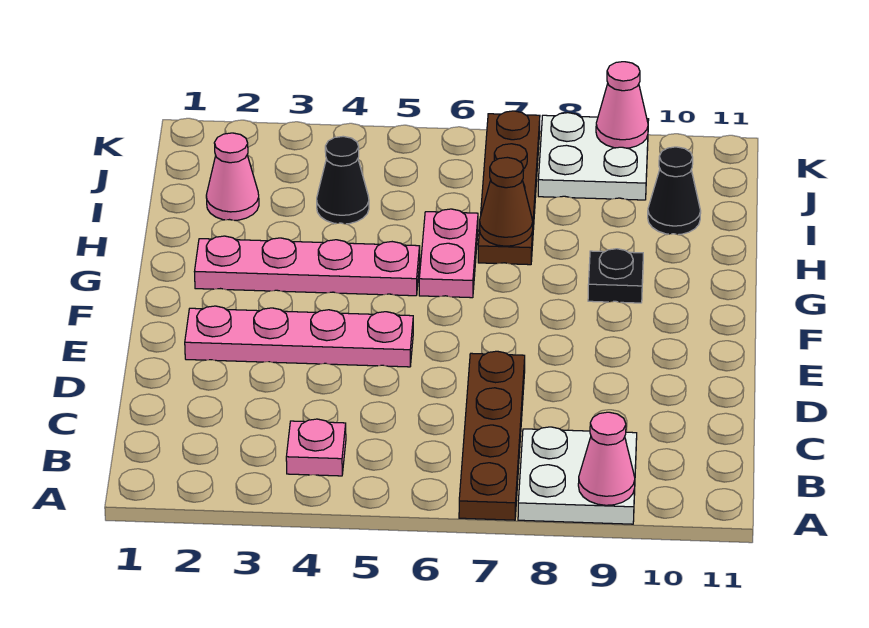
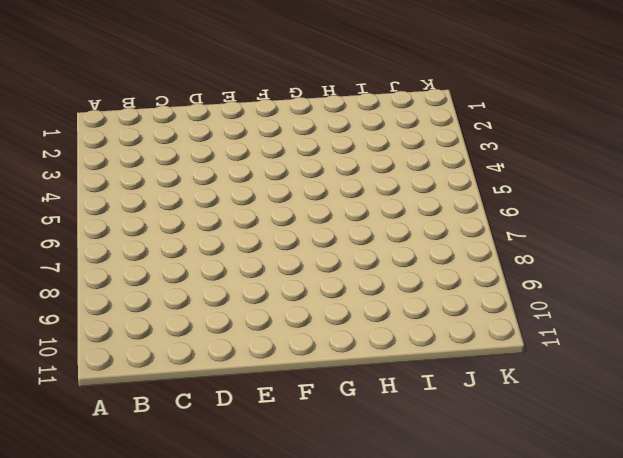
none -> brown 1x4 plate [459,351,525,520]
none -> white 2x2 plate [518,427,637,524]
none -> pink 1x1 plate [286,419,346,476]

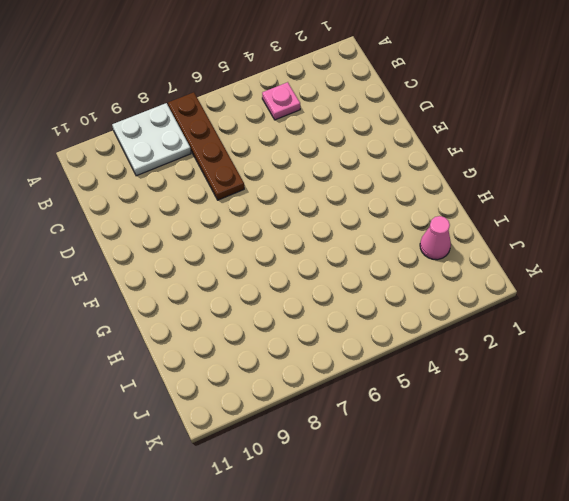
none -> pink 1x4 plate [185,306,413,367]
none -> pink 1x4 plate [194,236,420,296]
none -> pink 1x2 plate [419,209,478,298]

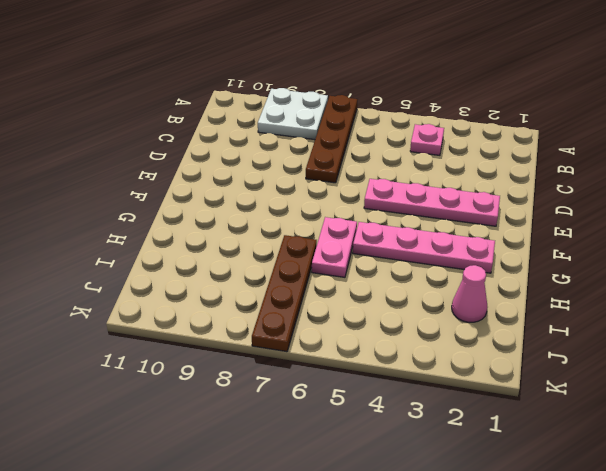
none -> black 1x1 plate [588,249,643,303]
none -> black 1x1 cone [317,136,369,224]
none -> black 1x1 cone [648,147,701,235]

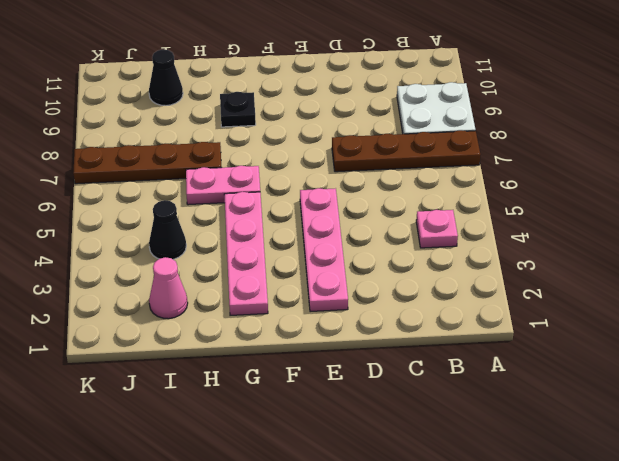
none -> white 2x2 plate [538,113,649,200]
none -> pink 1x1 cone [578,412,635,505]
none -> brown 1x1 cone [480,157,533,246]

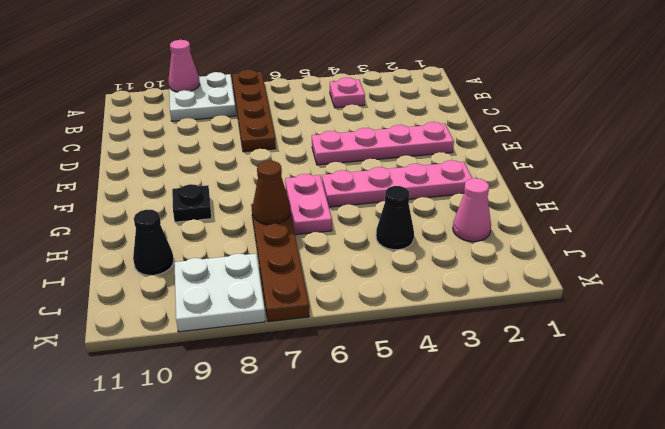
none -> pink 1x1 cone [596,62,648,148]

